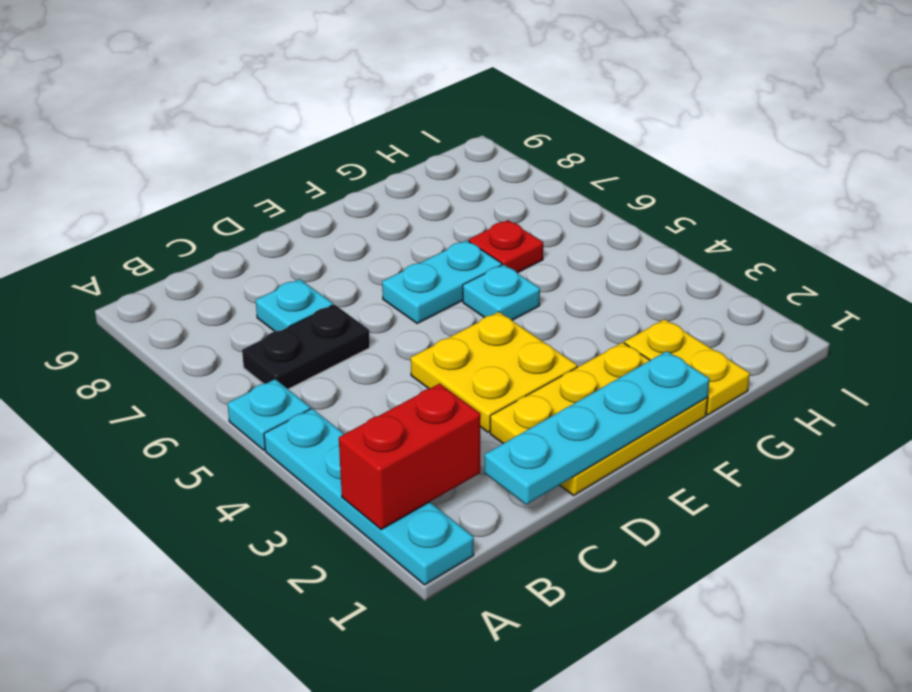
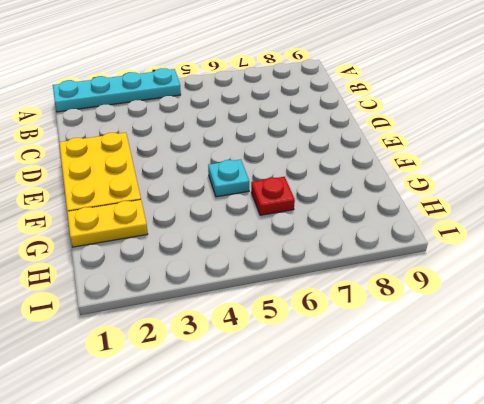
none -> cyan 1x1 plate [227,379,310,450]
none -> black 1x2 plate [242,305,370,389]
none -> cyan 1x1 plate [256,279,333,331]

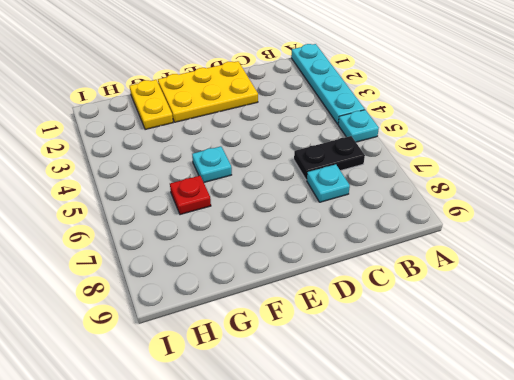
none -> yellow 2x2 plate [411,312,577,432]
none -> cyan 1x2 plate [382,240,502,323]
none -> red 1x2 brick [339,384,481,530]

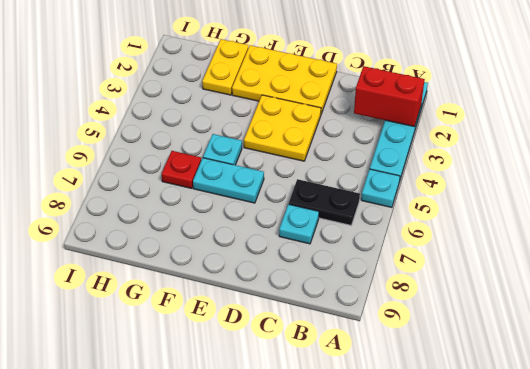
none -> cyan 1x4 plate [485,351,709,505]

